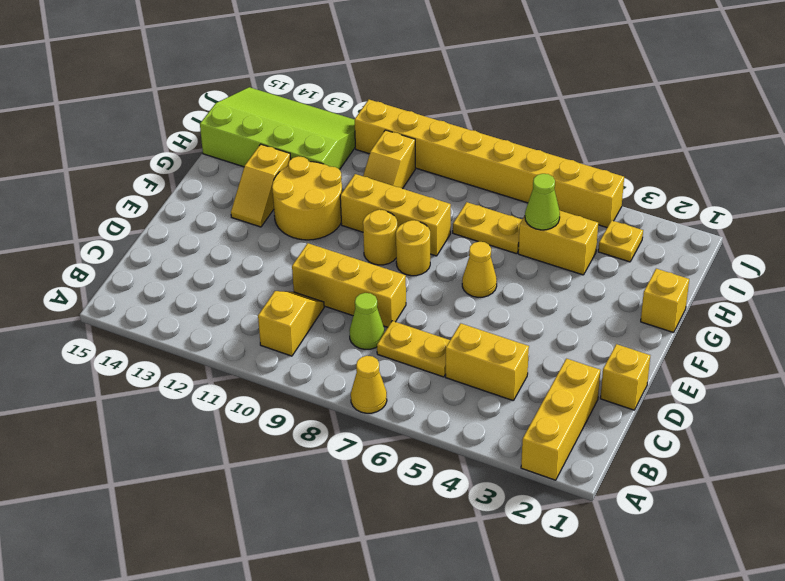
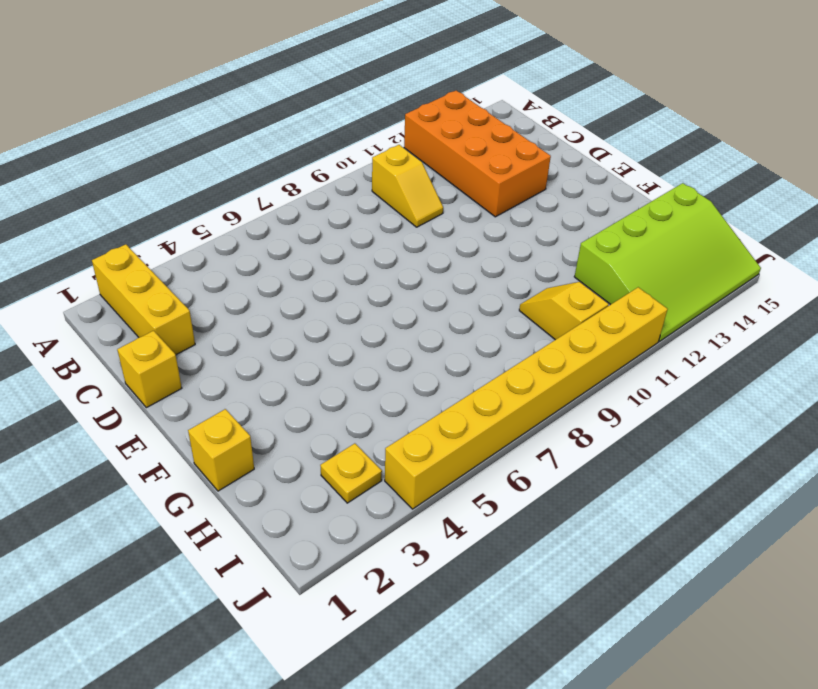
orange 2x4 brick [404,91,551,217] -> none
none -> yellow 1x1 cone [351,356,387,413]
none -> yellow 1x2 brick [445,323,529,401]
none -> yellow 1x2 plate [377,321,450,377]

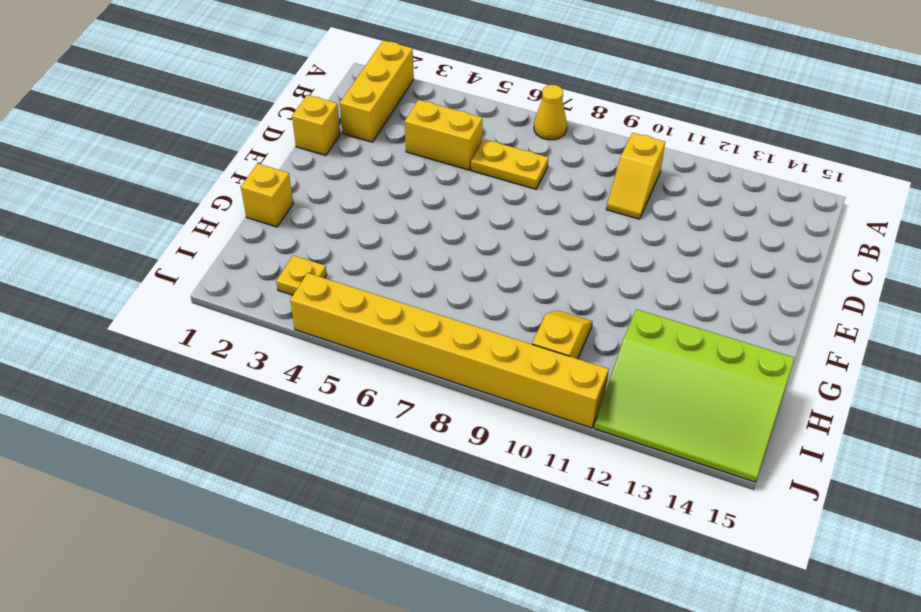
none -> lime 1x1 cone [349,293,385,349]
none -> yellow 1x3 brick [292,243,406,327]
none -> yellow 1x1 cone [462,242,497,297]

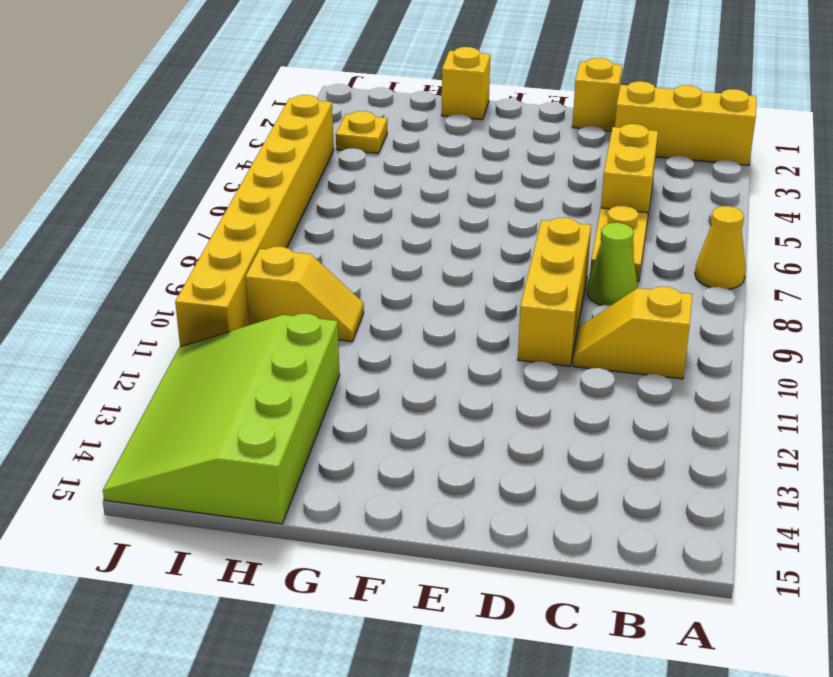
none -> yellow 1x1 cone [462,242,497,297]
none -> yellow 1x1 round brick [396,220,430,276]
none -> yellow 1x1 round brick [363,210,397,265]

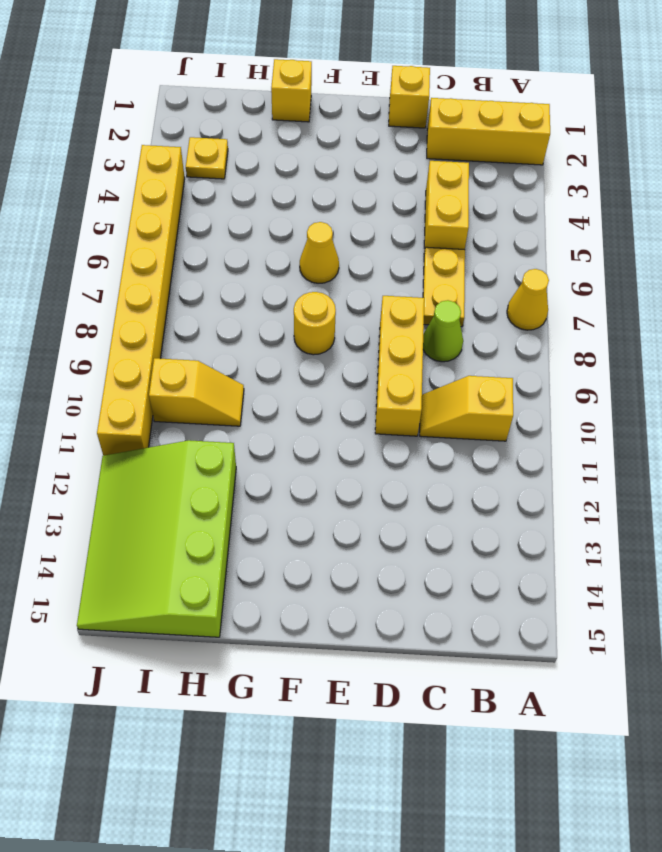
none -> yellow 1x1 round brick [363,210,397,265]
none -> yellow 2x2 round brick [272,156,342,240]
none -> yellow 1x2 slope [231,144,291,227]

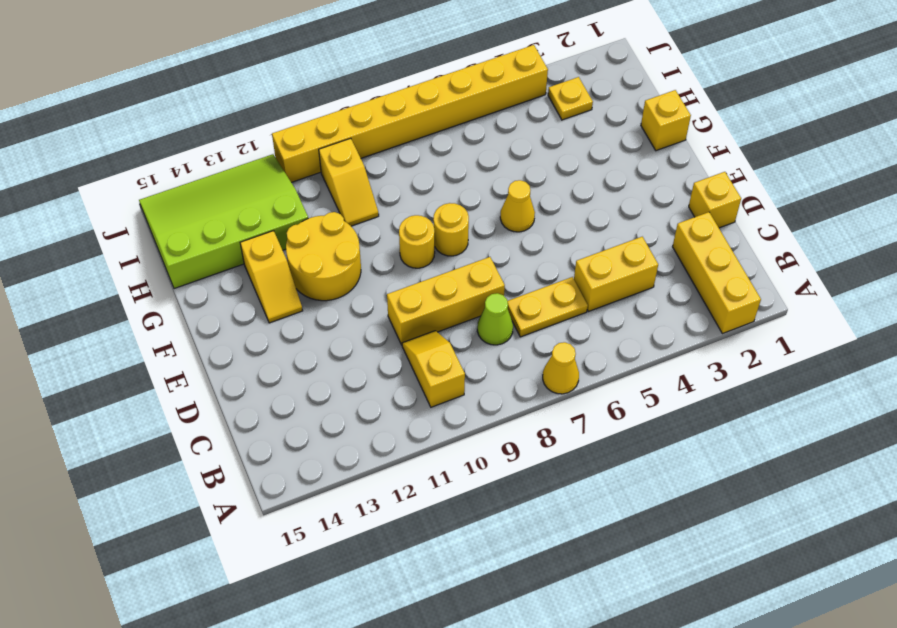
none -> yellow 1x3 brick [340,174,451,256]
none -> yellow 1x2 brick [518,210,598,275]
none -> yellow 1x2 plate [453,202,522,254]

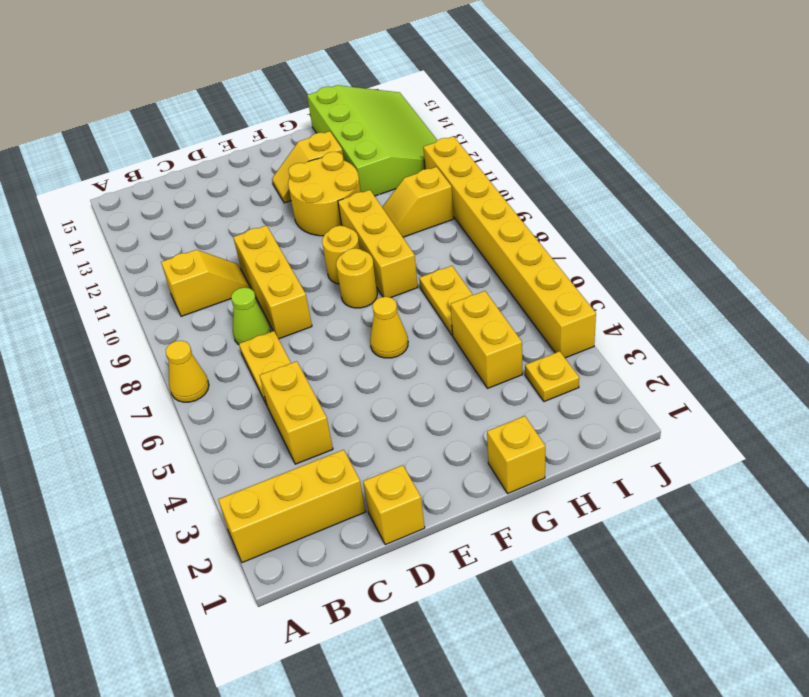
none -> lime 1x1 cone [525,174,560,230]

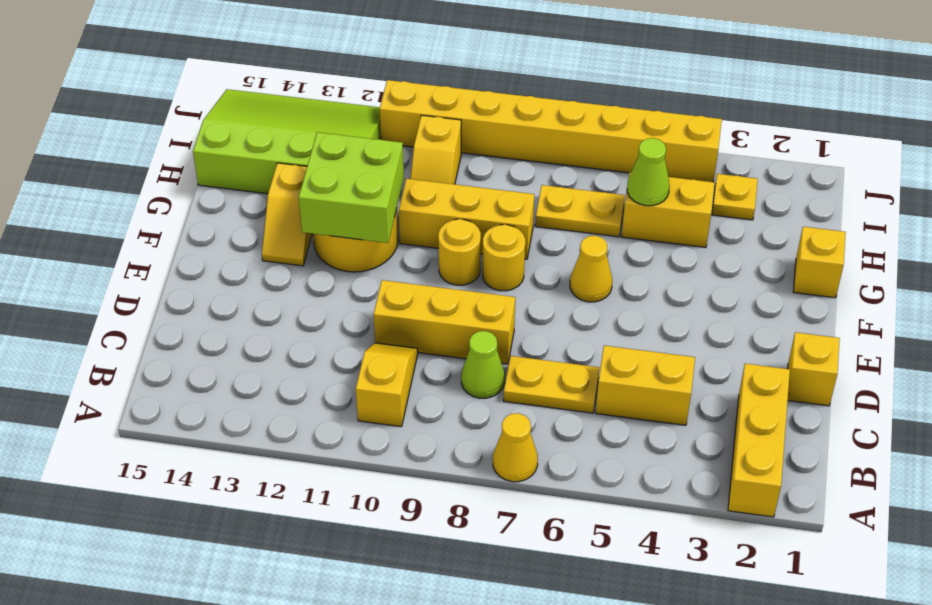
lime 2x2 brick [299,132,404,243] -> none

